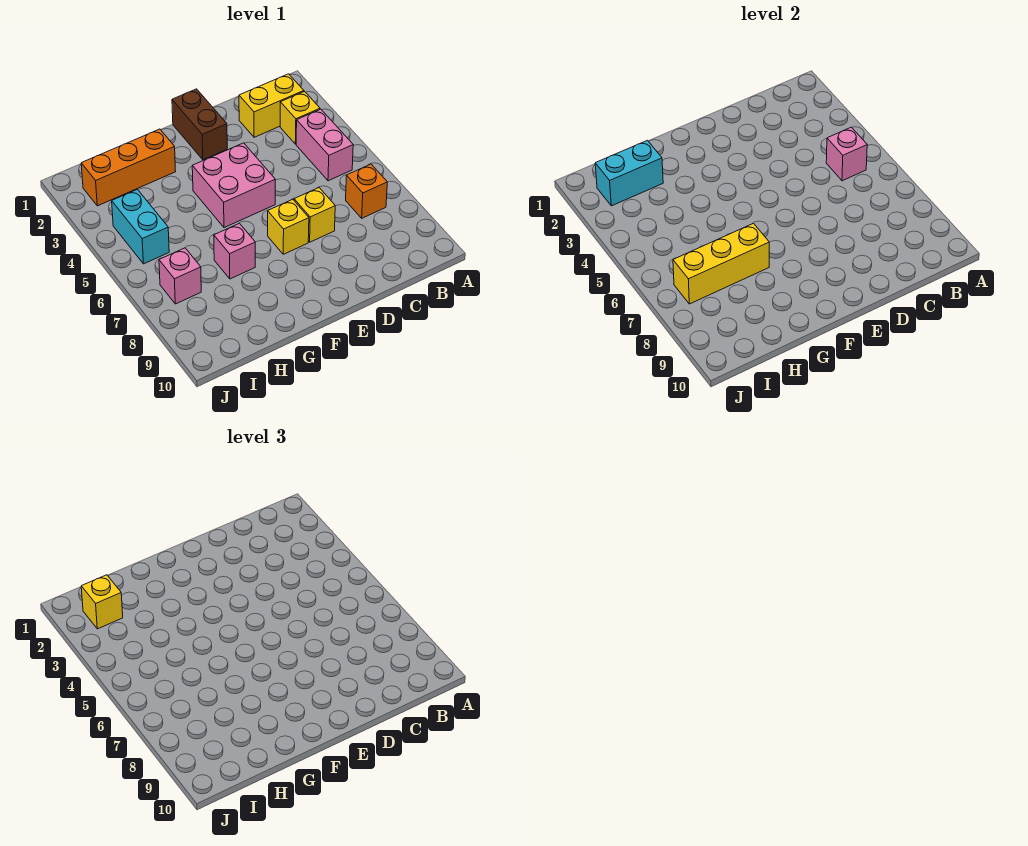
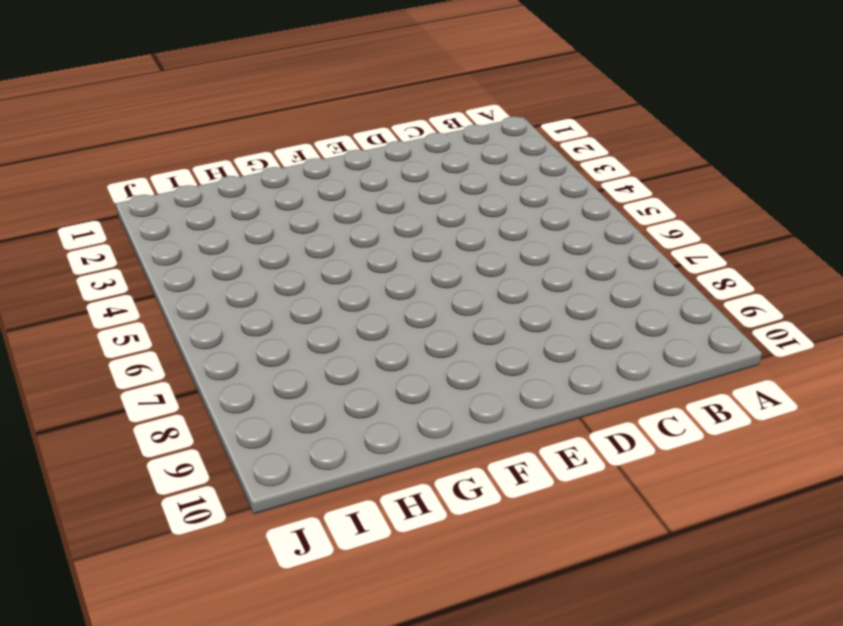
none -> yellow 1x2 brick [239,74,304,137]
none -> yellow 1x1 brick [280,92,320,144]
none -> pink 1x2 brick [296,109,353,181]

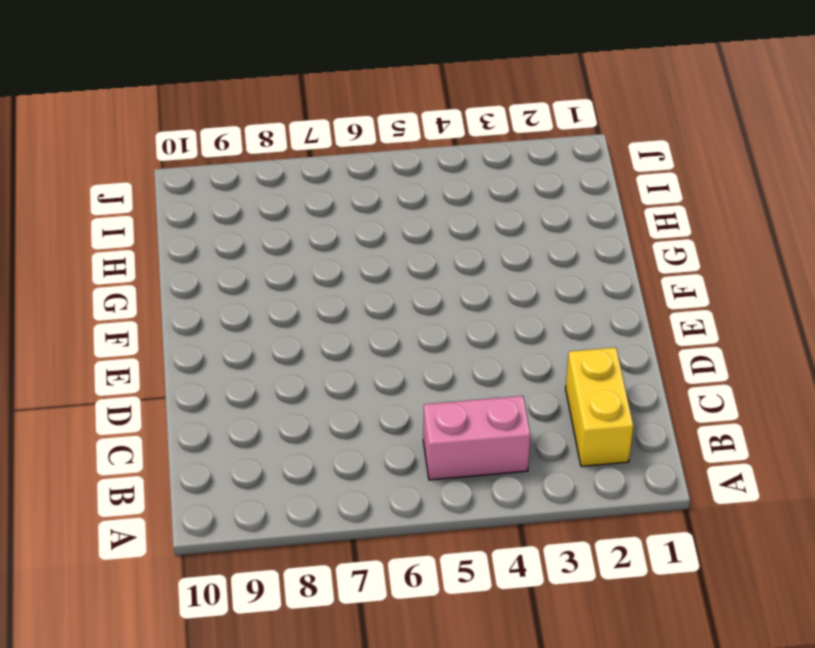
none -> yellow 1x1 brick [280,92,320,144]
none -> orange 1x1 brick [346,164,387,218]
none -> yellow 1x1 brick [294,188,335,242]

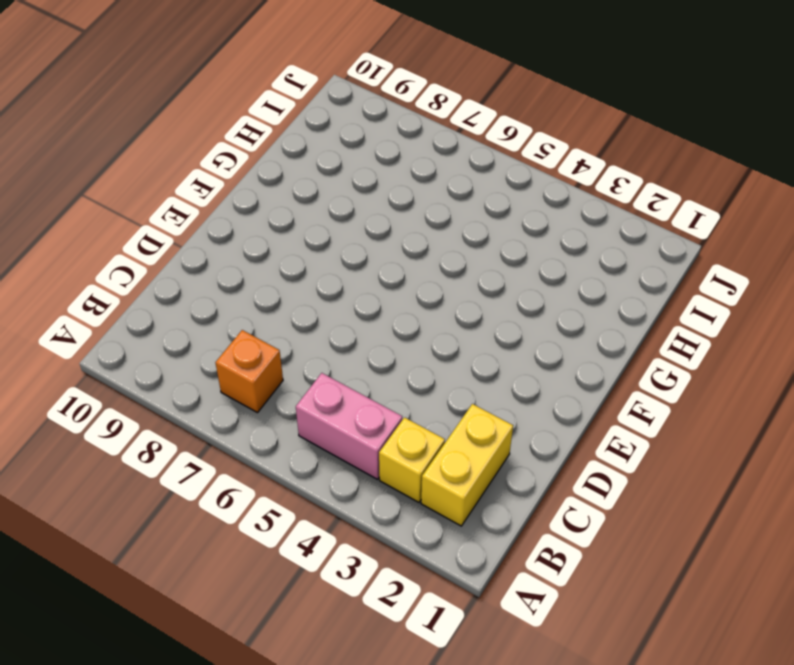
none -> yellow 1x1 brick [294,188,335,242]
none -> brown 1x2 brick [172,89,227,160]
none -> pink 2x2 brick [192,143,275,228]

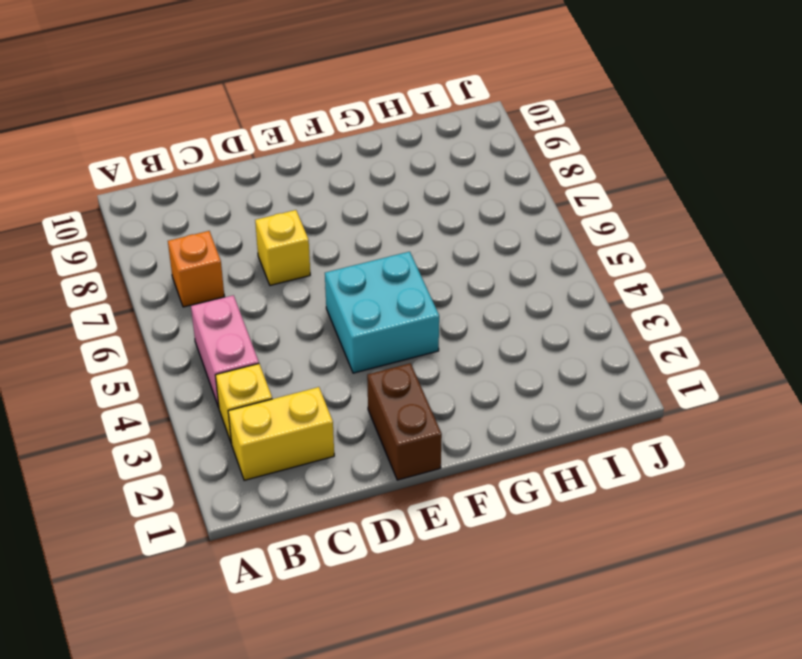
cyan 2x2 brick [325,252,439,373] -> pink 2x2 brick [192,143,275,228]
none -> yellow 1x1 brick [268,199,309,254]
none -> orange 1x3 brick [81,129,176,206]
none -> pink 1x1 brick [214,223,255,279]

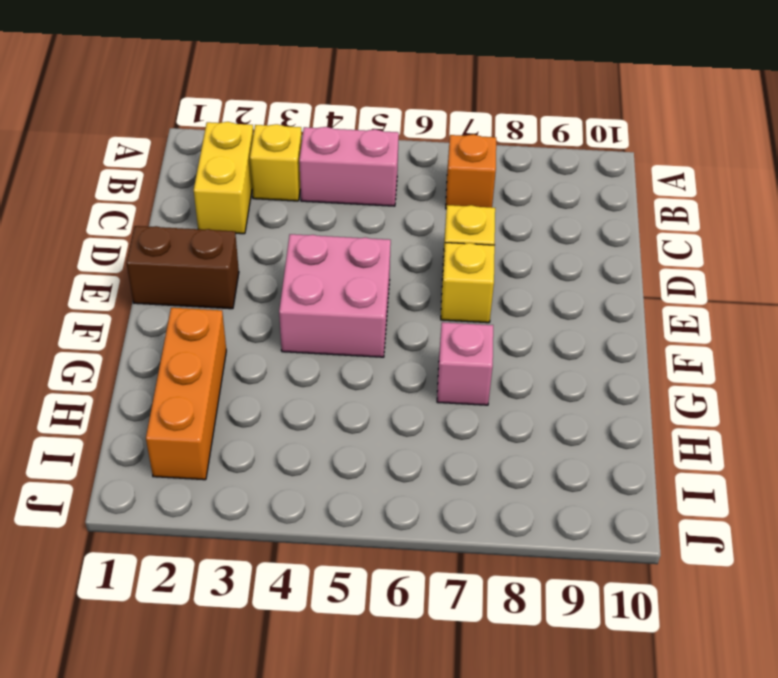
none -> cyan 1x2 brick [112,189,169,264]
none -> pink 1x1 brick [159,248,201,304]
none -> pink 1x1 brick [826,127,867,181]

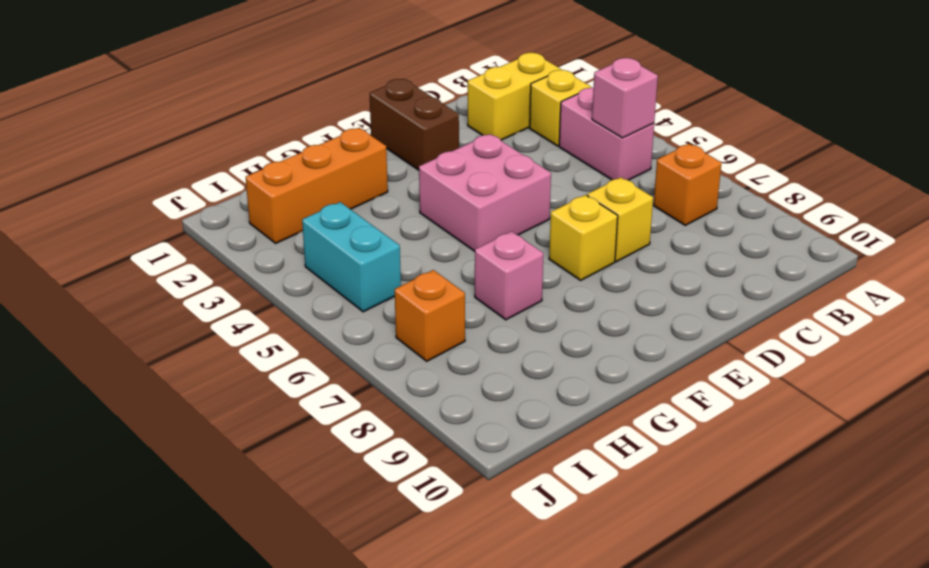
orange 1x1 brick [395,270,465,361] -> pink 1x1 brick [159,248,201,304]
none -> yellow 1x3 brick [673,223,769,304]
none -> cyan 1x2 brick [595,140,663,206]
none -> yellow 1x1 brick [81,575,123,629]

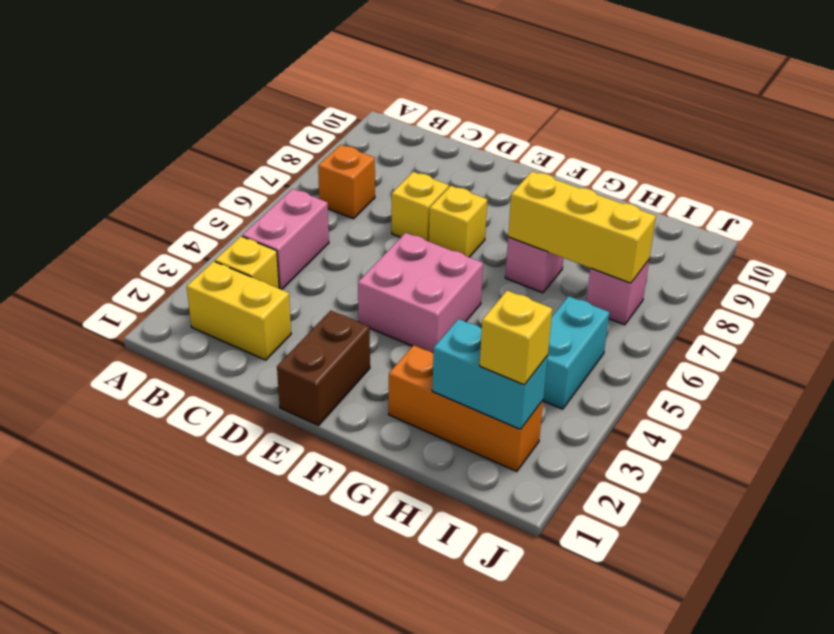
none -> pink 1x1 brick [826,127,867,181]

